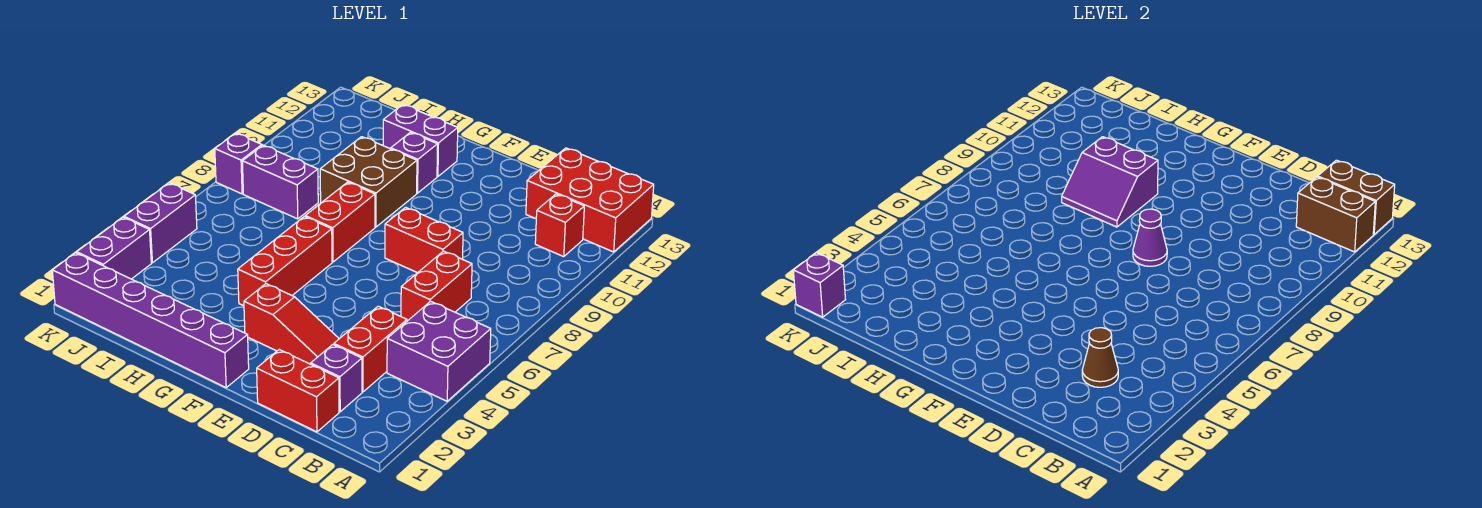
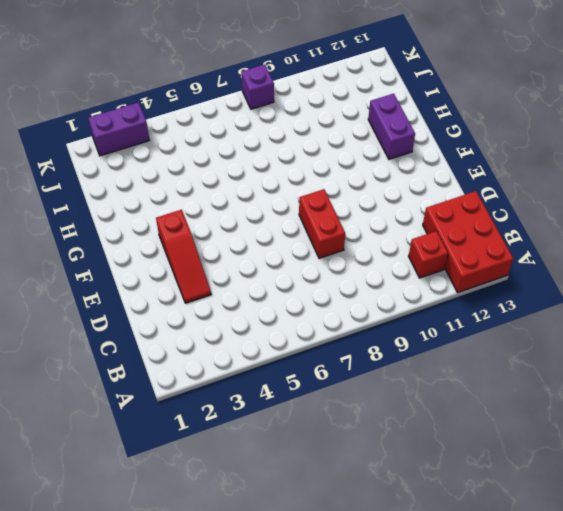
none -> purple 2x2 brick [387,301,491,401]
none -> red 1x2 brick [257,350,339,432]
none -> purple 1x1 brick [311,345,362,412]

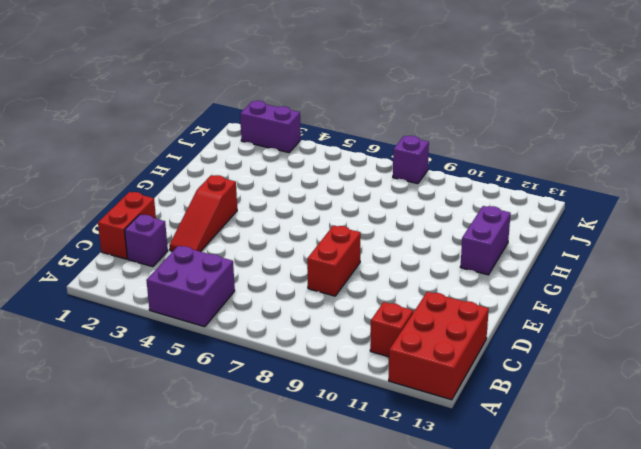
none -> red 1x2 brick [334,306,407,392]
none -> red 1x2 brick [401,251,472,321]
none -> purple 1x6 brick [52,253,249,387]

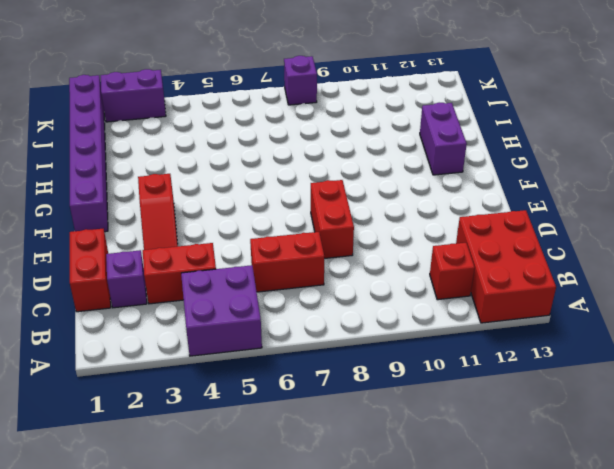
none -> red 1x3 brick [238,217,332,306]
none -> red 1x2 brick [305,182,375,262]
none -> brown 2x2 brick [320,137,417,227]

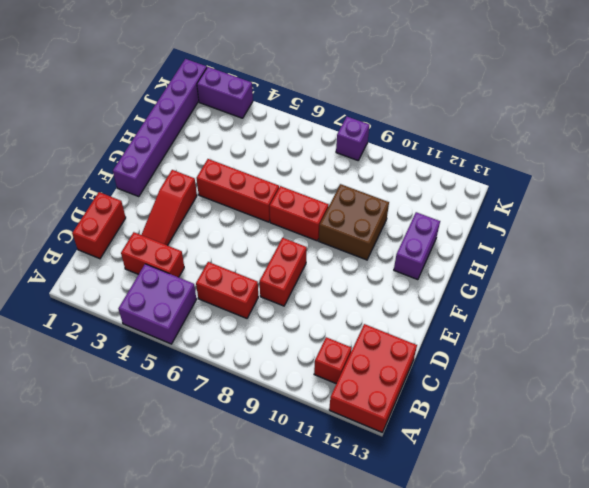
none -> purple 1x1 brick [311,345,362,412]
none -> purple 1x1 brick [391,132,438,193]
none -> purple 1x2 brick [242,145,318,219]

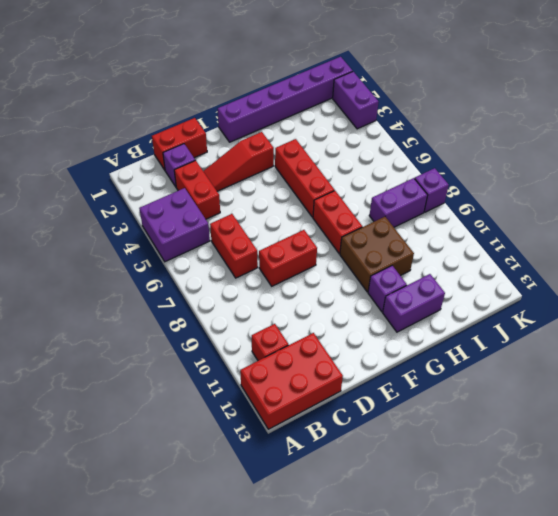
none -> purple 1x2 brick [124,183,197,263]
none -> brown 1x2 brick [1296,177,1375,252]
none -> brown 1x2 brick [1318,160,1395,234]

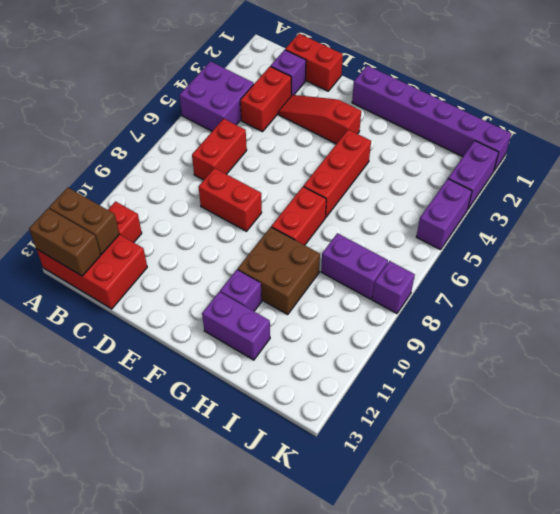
none -> brown 1x1 cone [1082,328,1118,387]
none -> purple 1x1 cone [1133,209,1167,266]
none -> purple 2x2 slope [1062,137,1158,227]

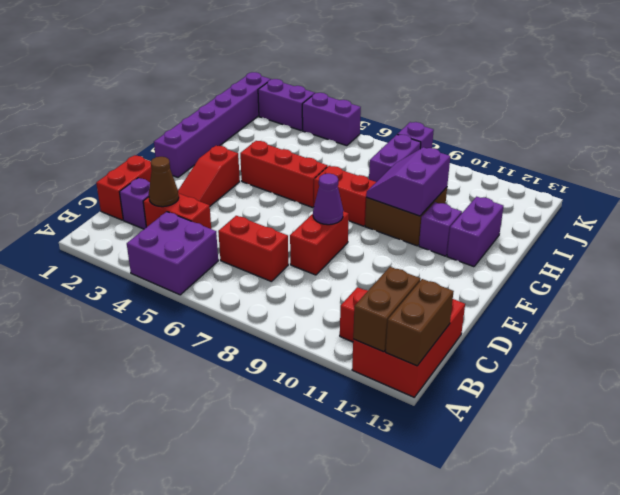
none -> purple 1x1 brick [793,253,845,317]

